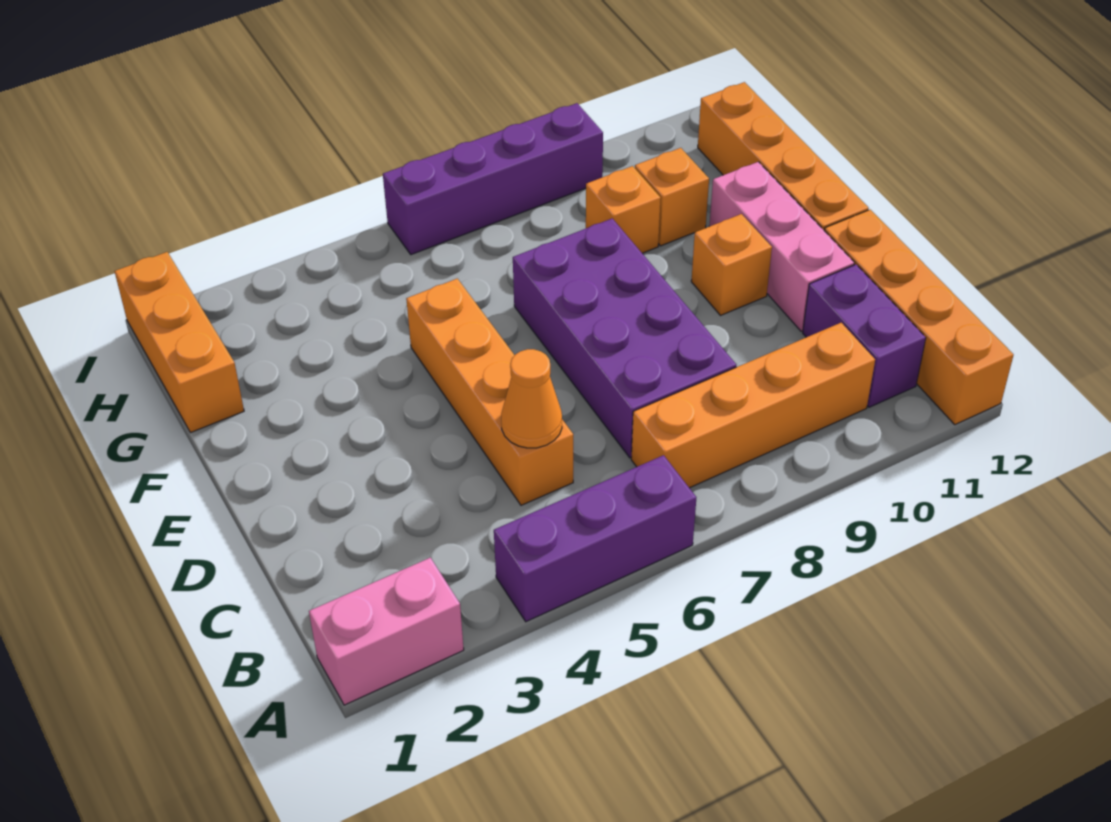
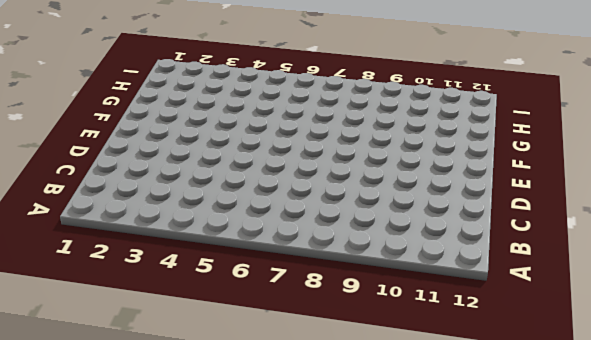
none -> pink 1x2 brick [309,558,464,705]
none -> purple 1x3 brick [494,455,696,622]
none -> orange 1x4 brick [824,210,1013,425]

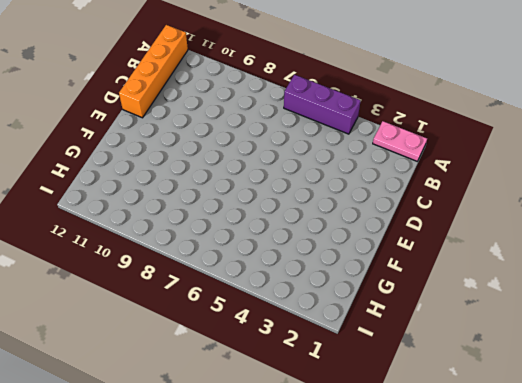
pink 1x2 plate [373,121,427,161] -> pink 1x2 brick [309,558,464,705]
none -> orange 1x4 brick [631,323,875,488]
none -> purple 1x2 brick [803,265,926,407]
none -> orange 1x4 brick [406,279,573,505]

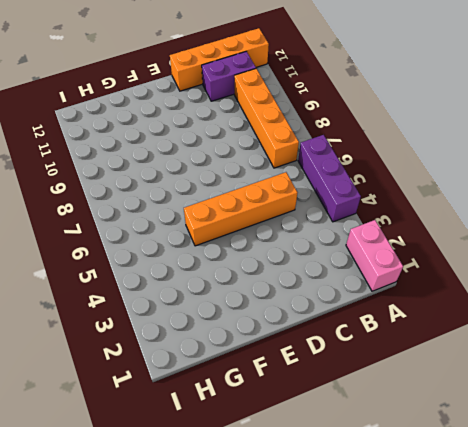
none -> purple 2x4 brick [513,218,736,458]
none -> pink 1x3 brick [710,162,854,331]
none -> orange 1x1 brick [691,214,772,316]

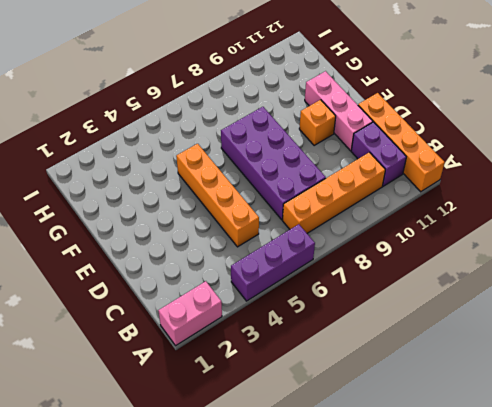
none -> orange 1x4 brick [698,82,869,230]
none -> orange 1x3 brick [115,252,244,433]
none -> orange 1x1 brick [586,166,661,253]

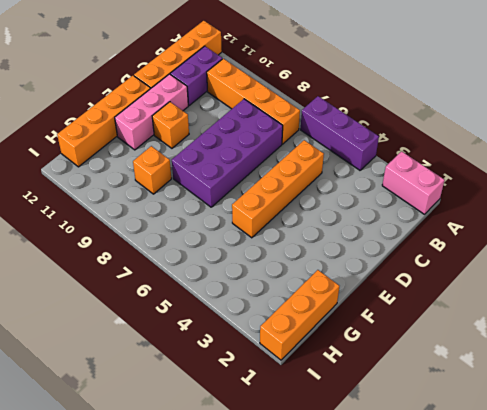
none -> orange 1x1 brick [635,148,709,246]
none -> purple 1x4 brick [383,103,603,255]
none -> orange 1x1 cone [501,349,562,448]

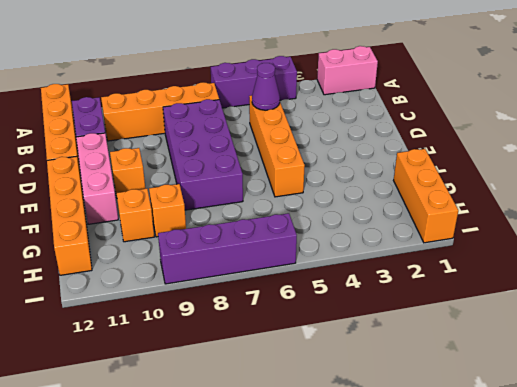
purple 1x1 cone [252,63,280,110] -> orange 1x1 cone [501,349,562,448]

